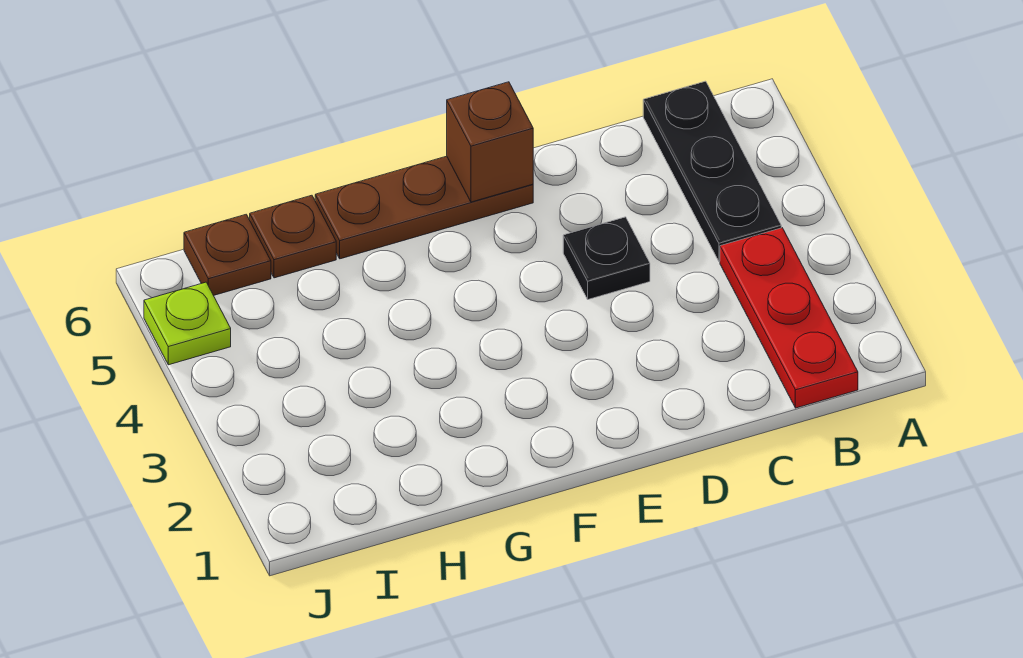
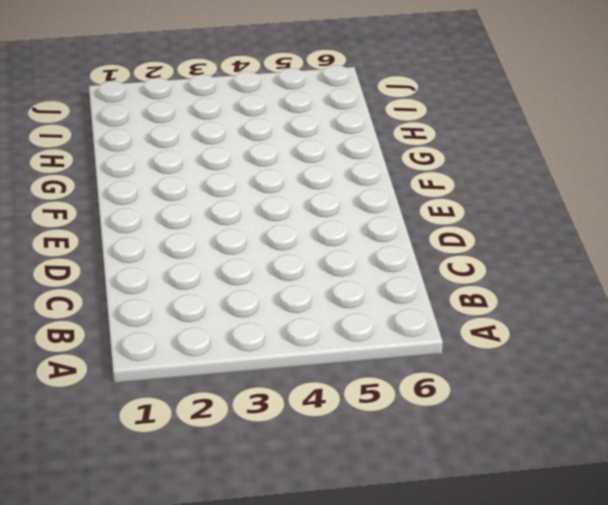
none -> red 1x3 plate [720,228,858,408]
none -> black 1x3 plate [643,81,781,262]

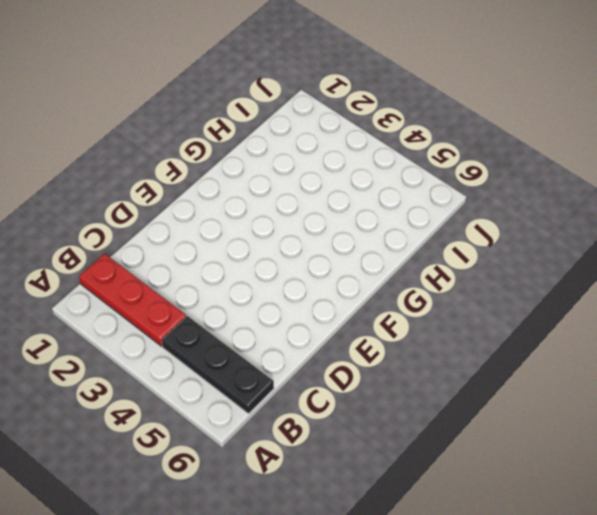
none -> black 1x1 plate [563,217,650,299]
none -> brown 1x3 plate [315,156,533,259]

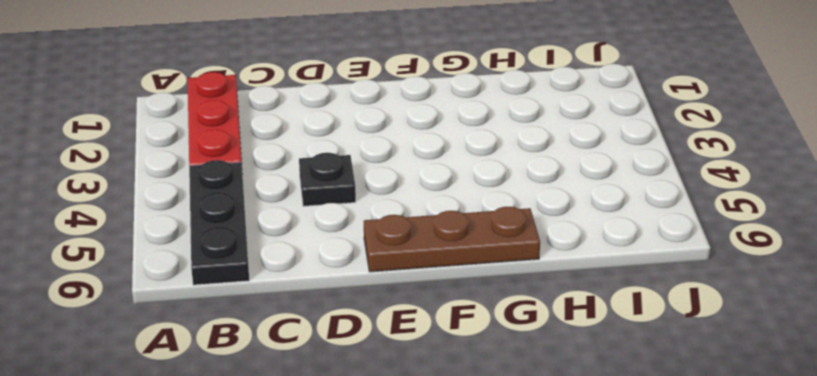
none -> brown 1x1 plate [250,195,336,278]
none -> brown 1x1 plate [184,214,271,296]

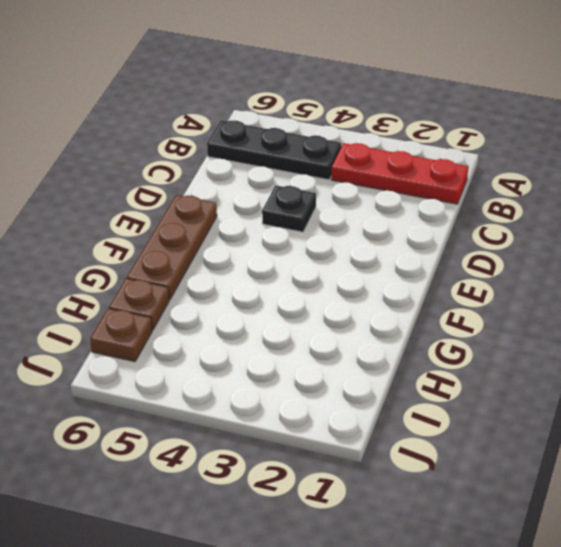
none -> lime 1x1 plate [144,282,231,365]
none -> brown 1x1 brick [447,82,533,202]

